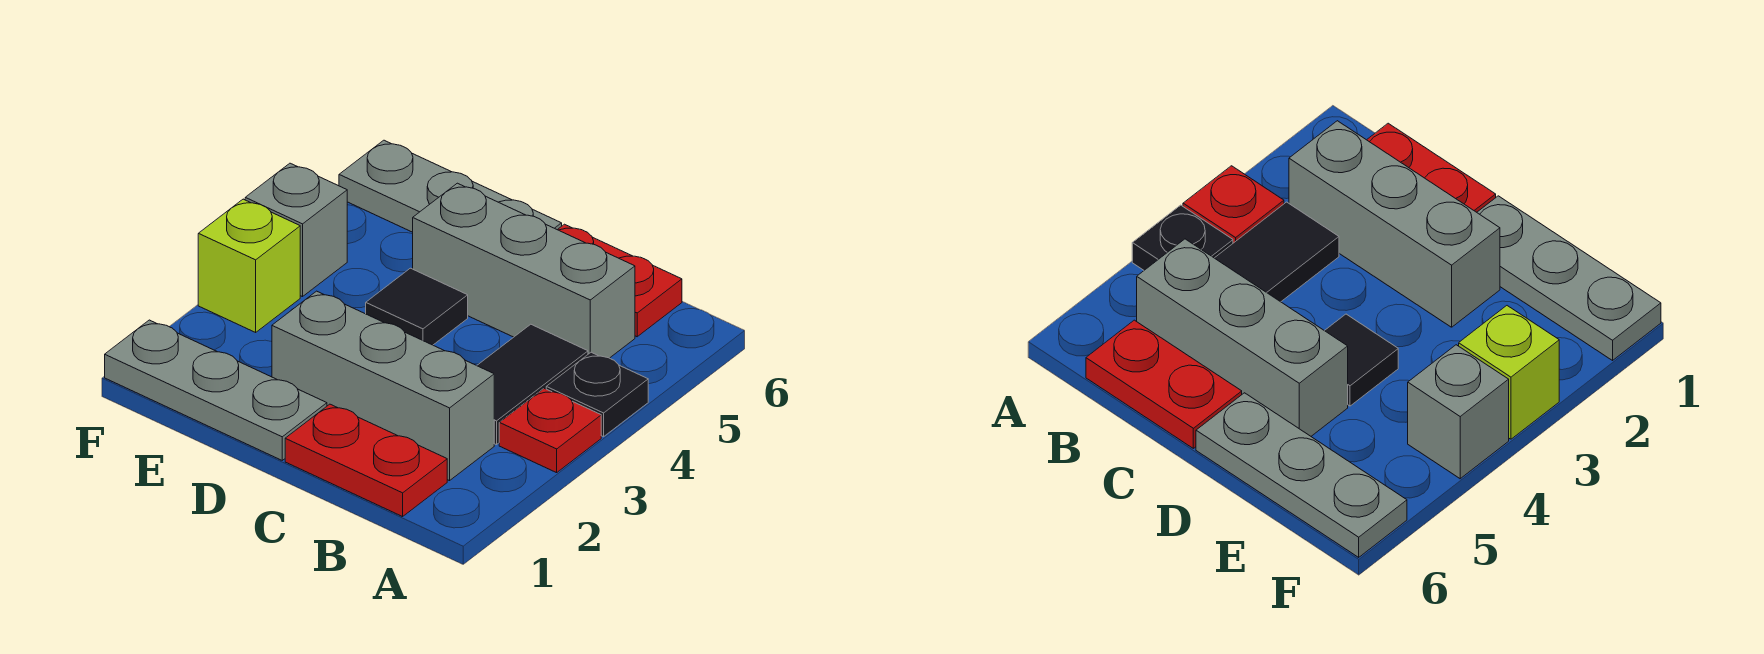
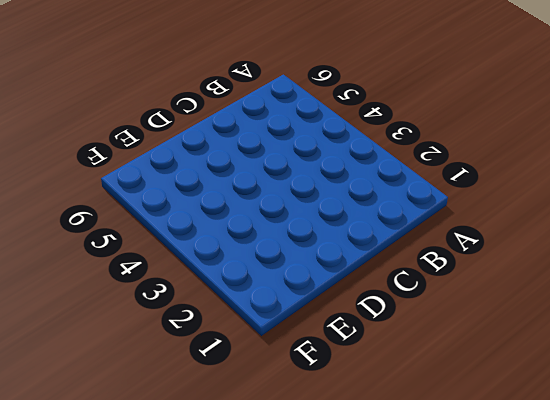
none -> red 1x1 plate [499,388,601,473]
none -> black 1x1 plate [546,352,648,437]
none -> red 1x2 plate [285,404,447,517]

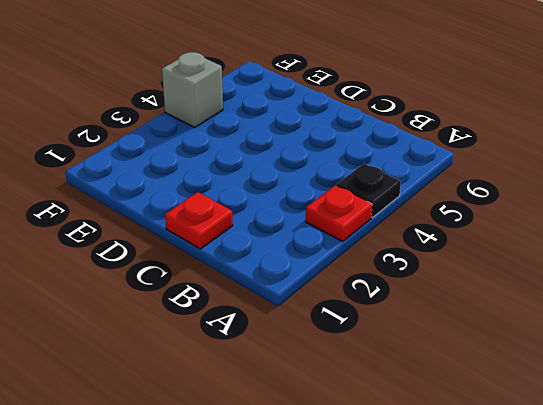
red 1x1 plate [165,192,233,249] -> red 1x2 plate [285,404,447,517]
none -> grey 1x3 brick [272,291,494,481]
none -> black 1x2 tile [477,324,588,445]
none -> grey 1x3 brick [413,183,635,358]

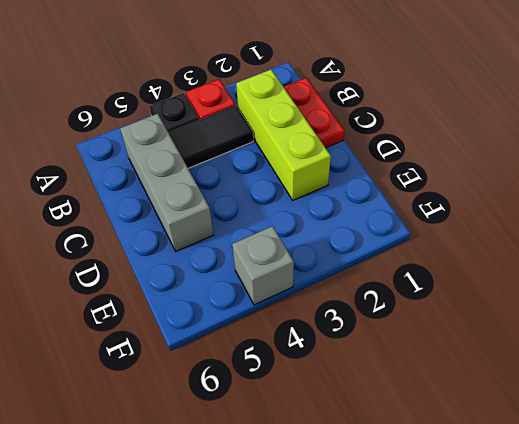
lime 1x3 brick [236,70,331,200] -> grey 1x3 brick [272,291,494,481]
none -> red 1x2 plate [558,224,682,337]
none -> grey 1x3 plate [105,320,327,460]
none -> black 1x1 tile [366,268,468,345]

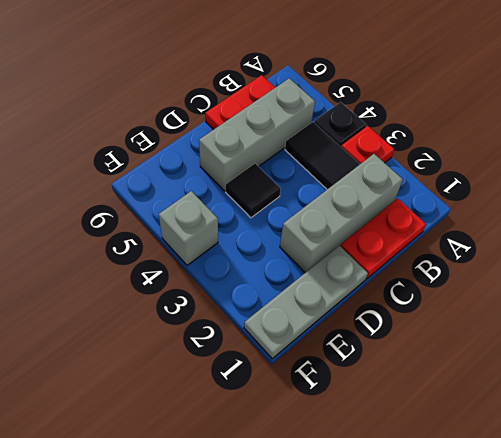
none -> grey 1x3 plate [339,140,562,232]
none -> lime 1x1 brick [198,199,300,332]

